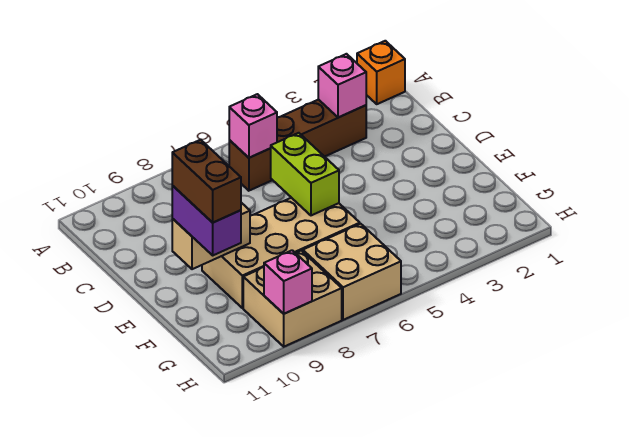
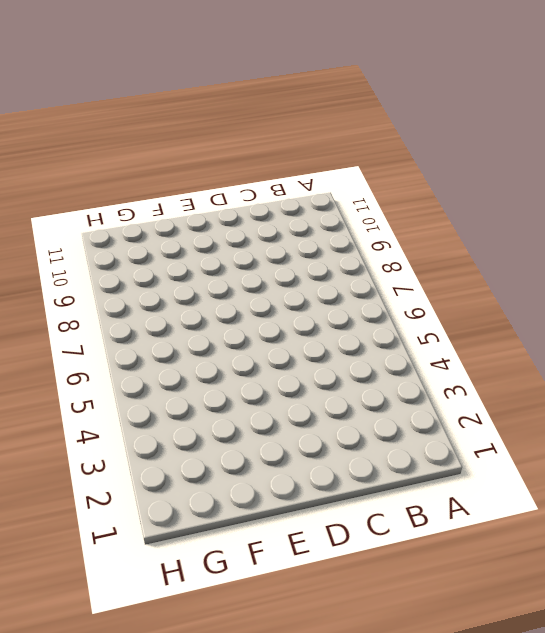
none -> orange 1x1 brick [357,41,405,104]
none -> brown 1x4 brick [229,99,366,191]
none -> tan 2x4 brick [202,198,360,308]

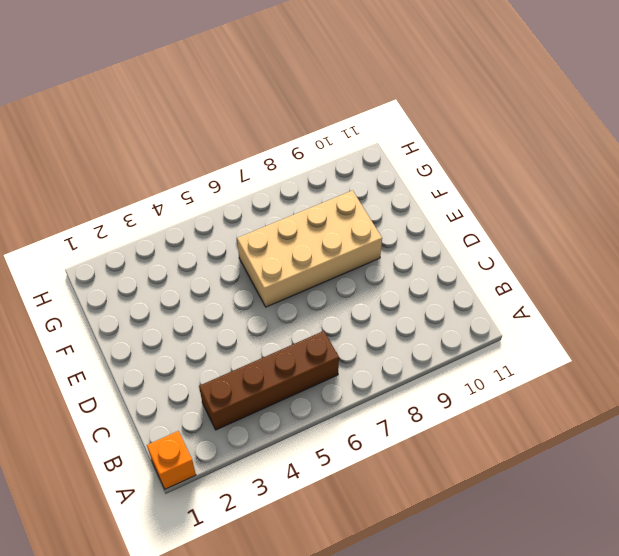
none -> tan 2x2 brick [303,224,401,320]
none -> tan 2x2 brick [243,251,342,347]
none -> pink 1x1 brick [318,54,366,118]

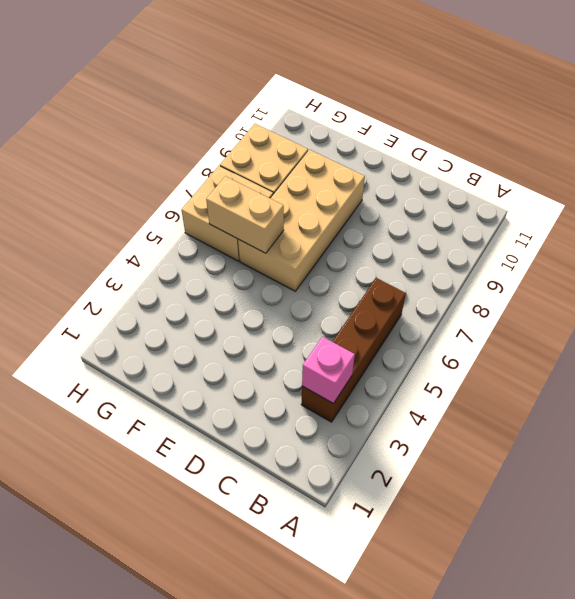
tan 1x2 brick [206,176,284,253] -> tan 1x2 brick turned to [172,203,250,269]
none -> orange 1x1 brick [357,41,405,104]
none -> pink 1x1 brick [229,94,277,158]
none -> lime 1x2 brick [271,133,339,215]

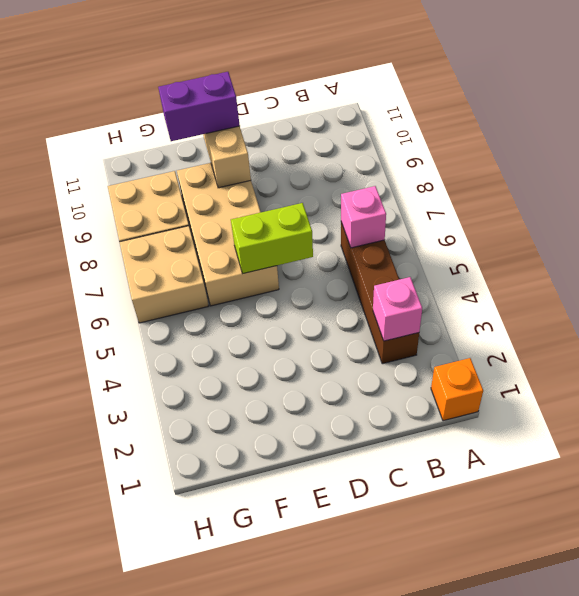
none -> pink 1x1 brick [264,250,312,314]
none -> brown 1x2 brick [172,140,241,223]

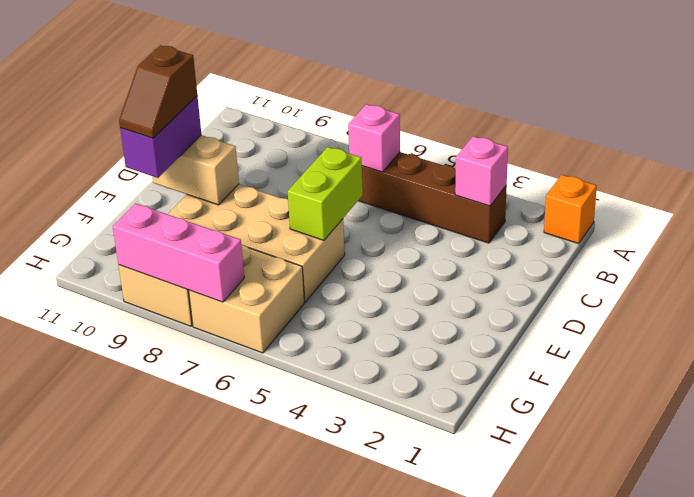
brown 1x2 slope [119,45,197,138] -> brown 1x2 brick [172,140,241,223]
pink 1x3 brick [113,203,244,302] -> pink 1x1 brick [264,250,312,314]

